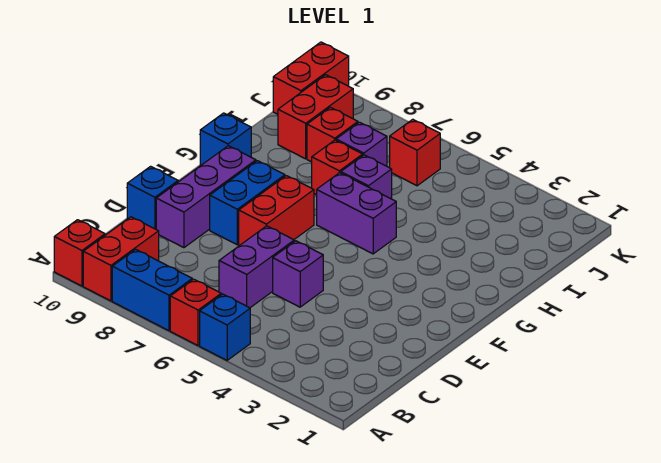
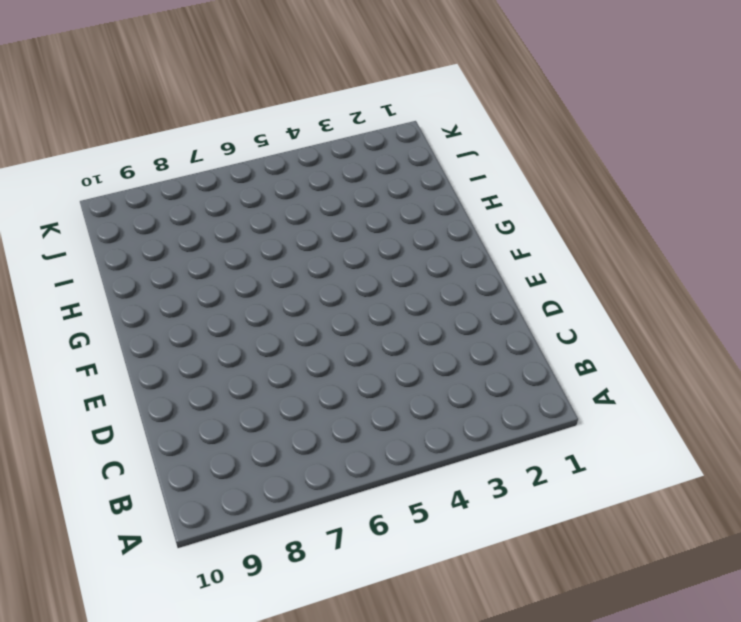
none -> blue 1x1 brick [200,294,250,360]
none -> red 1x1 brick [170,279,221,346]
none -> blue 1x2 brick [112,249,192,331]

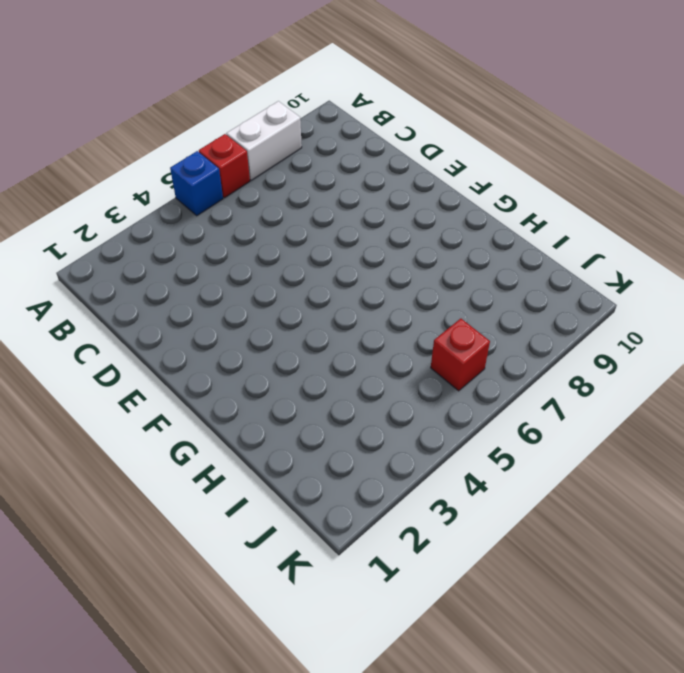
white 1x2 brick [226,101,302,180] -> blue 1x2 brick [112,249,192,331]
none -> red 1x2 brick [83,217,159,301]
none -> red 1x1 brick [54,220,105,286]
none -> purple 1x2 brick [219,226,294,308]

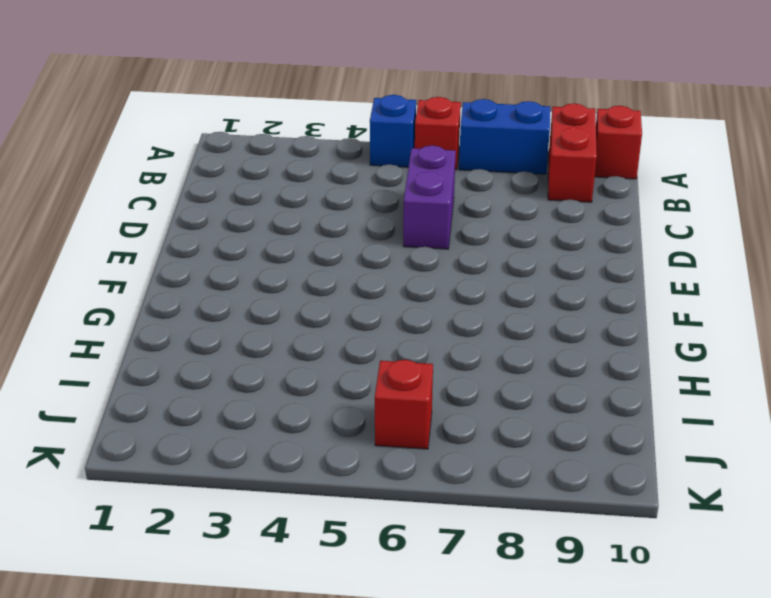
none -> purple 1x1 brick [273,241,323,307]
none -> purple 1x3 brick [156,146,256,248]
none -> blue 1x1 brick [127,166,178,229]

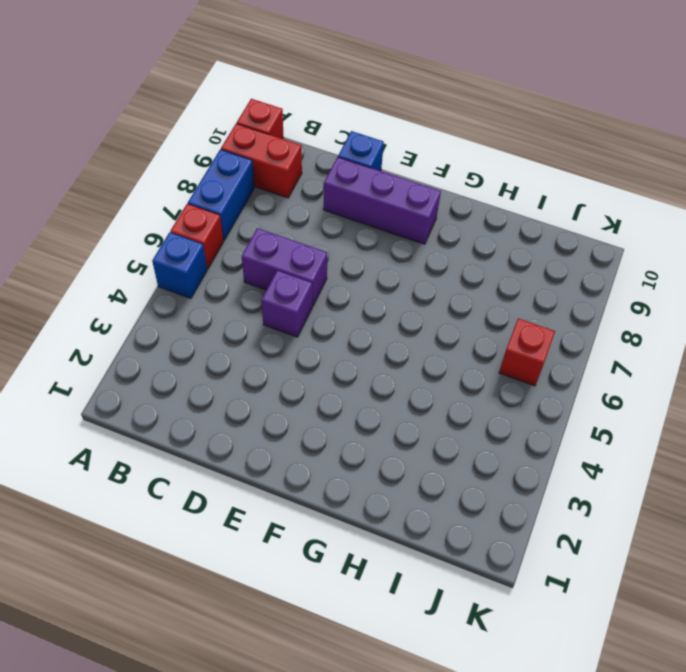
none -> red 1x2 brick [239,176,314,246]
none -> blue 1x2 brick [210,161,285,245]
none -> purple 1x2 brick [317,173,396,254]

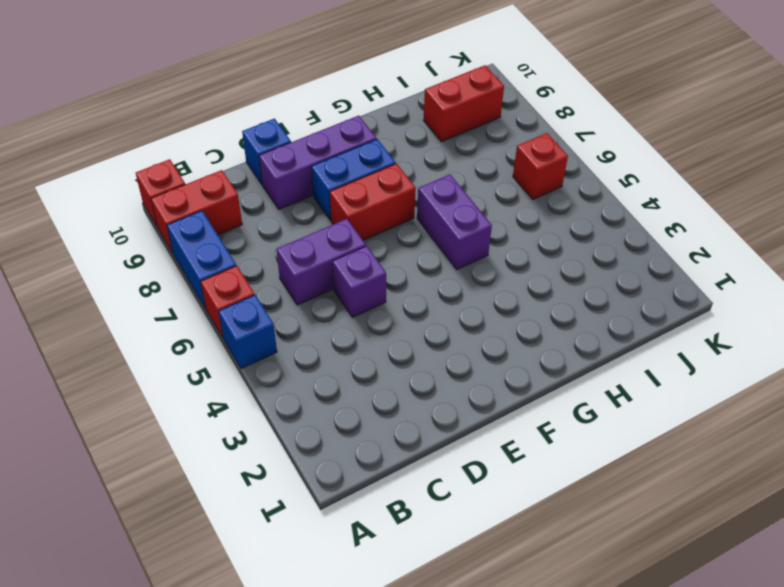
none -> blue 1x1 brick [200,113,251,166]
none -> purple 1x1 brick [341,155,392,199]
none -> red 1x1 brick [312,140,363,195]

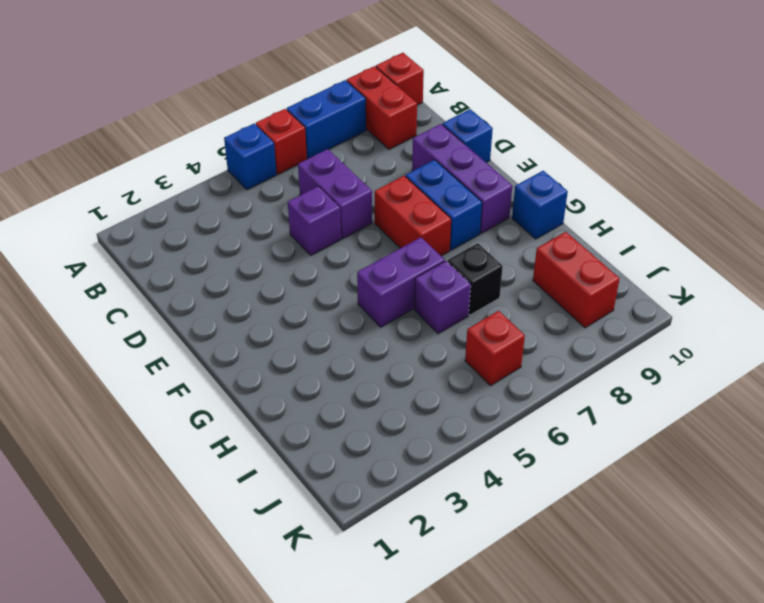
black 1x1 brick [448,243,503,315] -> red 1x1 brick [312,140,363,195]
none -> purple 1x1 brick [336,122,387,166]
none -> red 1x1 brick [307,107,358,162]
none -> red 1x2 brick [273,42,349,114]

